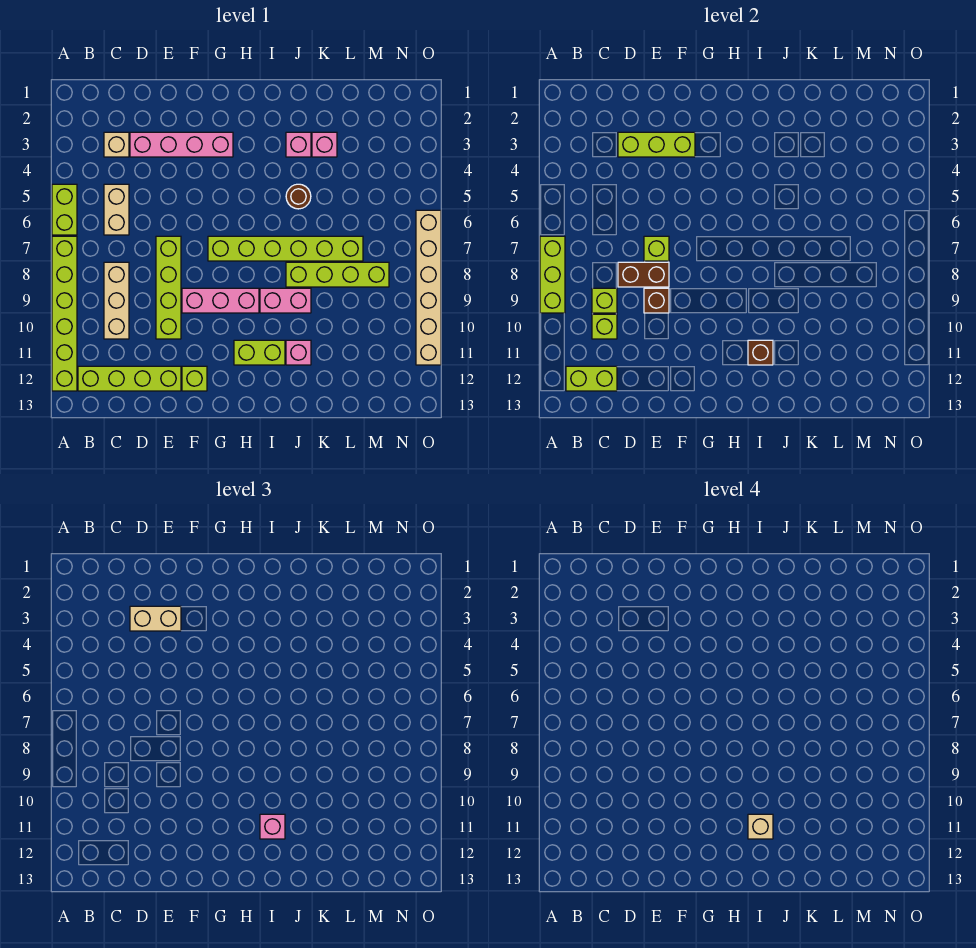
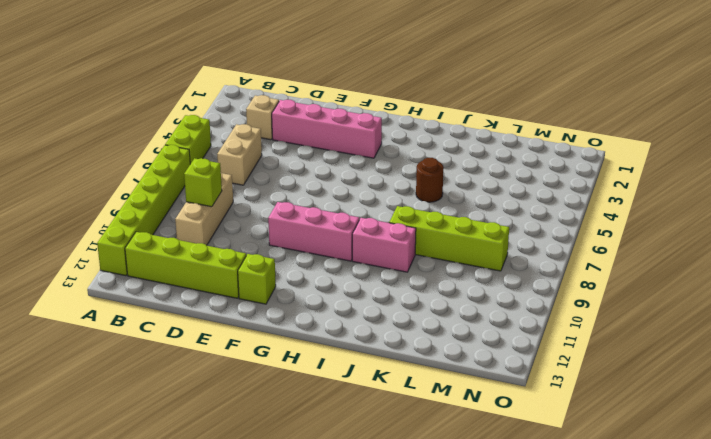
none -> lime 1x4 brick [156,236,181,339]
none -> lime 1x6 brick [208,236,363,261]
none -> lime 1x2 brick [234,340,285,365]
none -> pink 1x1 brick [286,132,311,157]

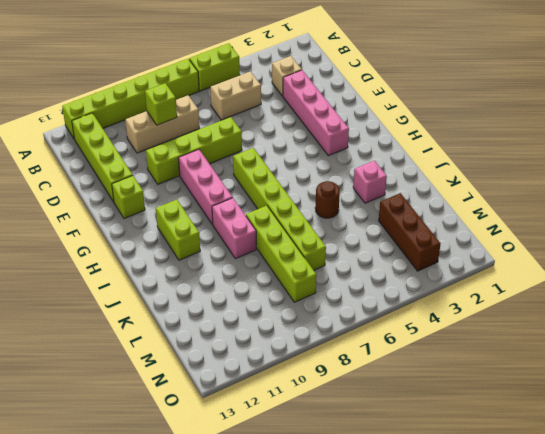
brown 1x3 brick [379,193,440,271] -> none
none -> pink 1x1 brick [286,340,311,365]
none -> pink 1x1 brick [312,132,337,157]
none -> tan 1x6 brick [416,210,441,365]
none -> lime 1x3 brick [540,236,565,313]

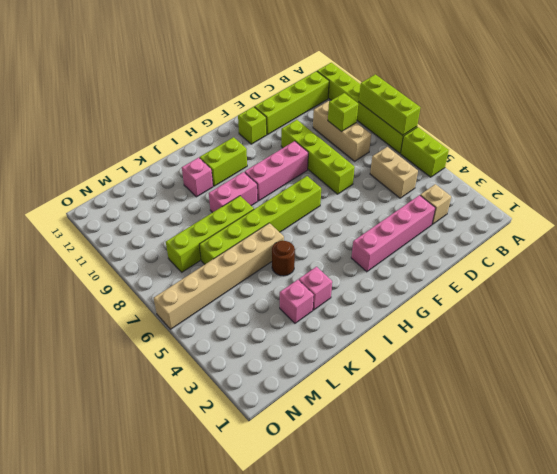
tan 1x6 brick [154,223,284,329] -> tan 1x6 brick turned to [416,210,441,365]
none -> lime 1x2 brick [566,366,617,391]
none -> lime 1x1 brick [592,314,617,339]
none -> lime 1x3 brick [618,132,695,157]
none -> brown 1x2 brick [618,262,669,287]

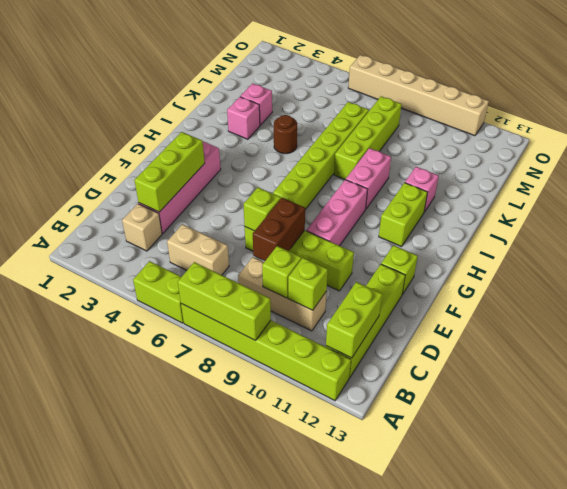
none -> brown 1x1 brick [644,288,669,313]
none -> brown 1x1 brick [748,340,773,365]
none -> tan 1x2 brick [130,606,181,631]
none -> pink 1x1 brick [260,814,285,839]

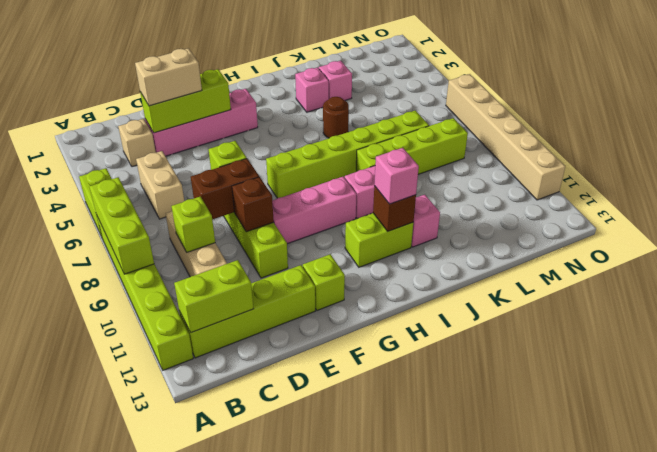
none -> lime 1x1 brick [592,314,617,339]
none -> tan 1x1 brick [748,814,773,839]

